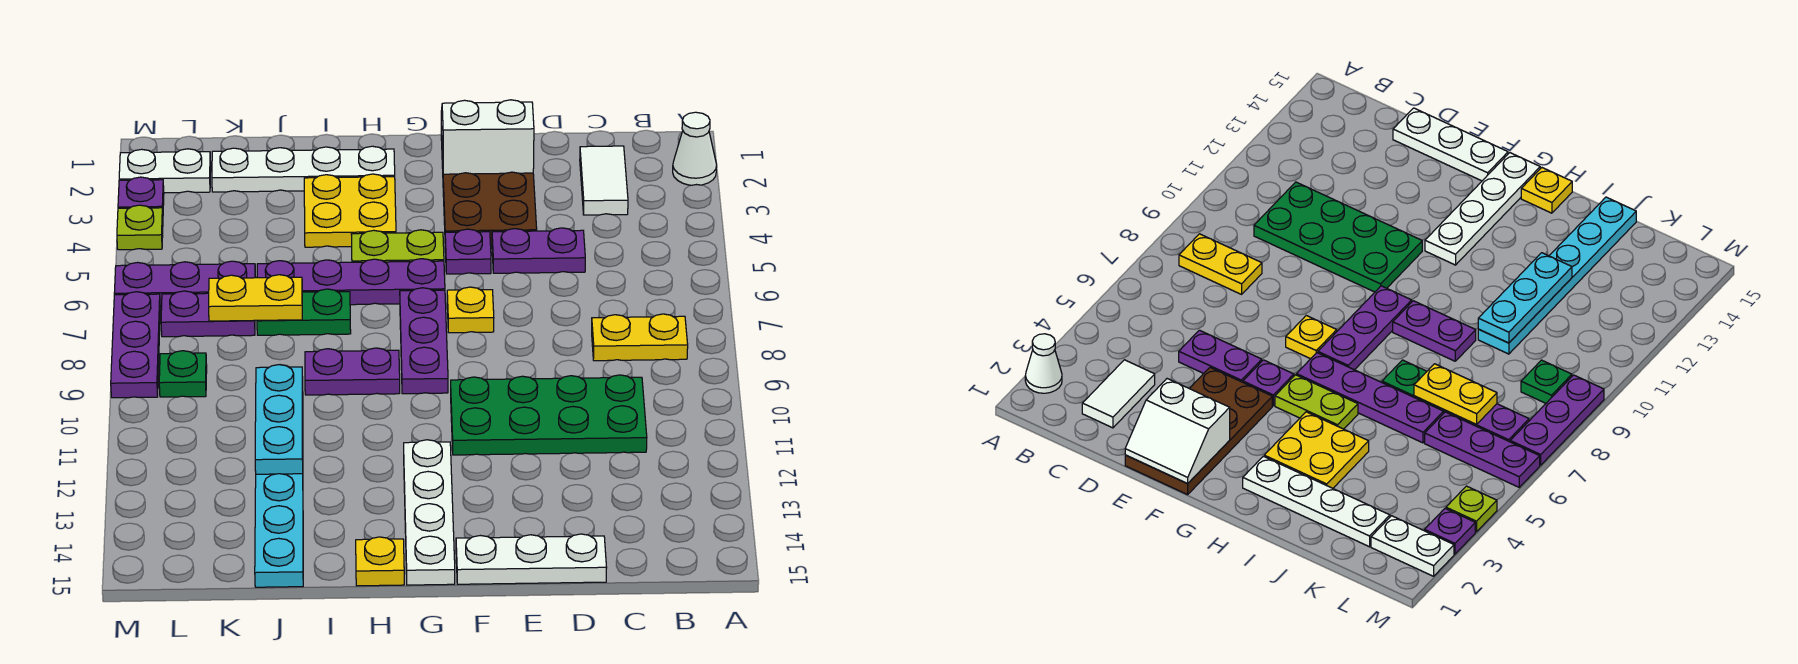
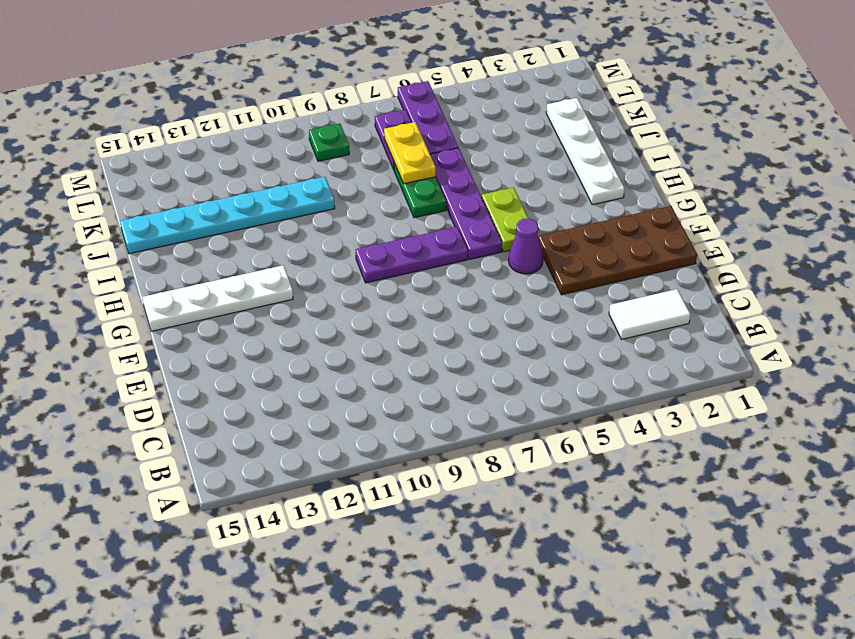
purple 1x1 cone [509,219,543,274] -> purple 1x1 plate [445,229,491,274]
none -> white 1x1 cone [673,112,717,185]
none -> yellow 1x2 plate [592,314,688,361]
none -> green 2x4 plate [451,375,647,455]

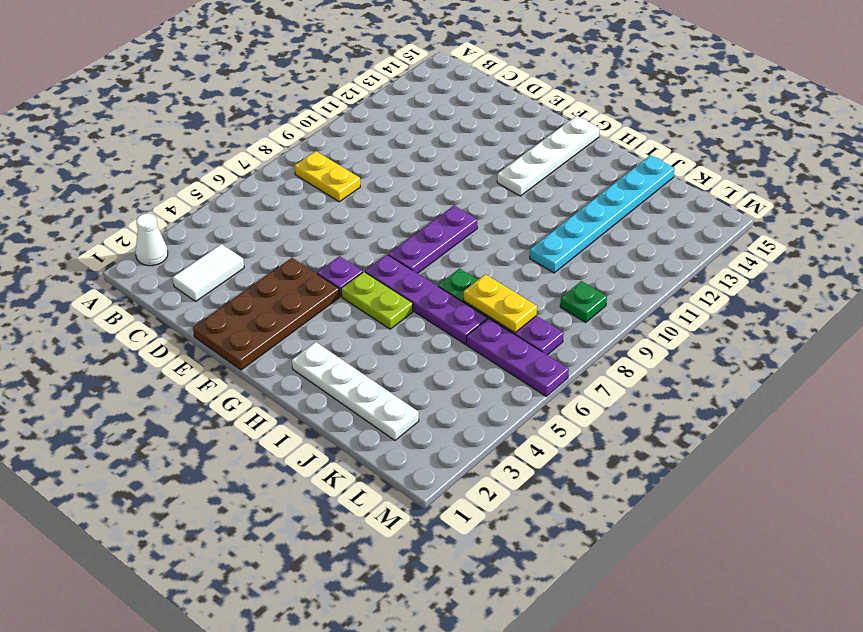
none -> green 2x4 plate [451,375,647,455]
none -> purple 1x2 plate [492,228,585,273]
none -> white 1x3 plate [456,534,607,584]

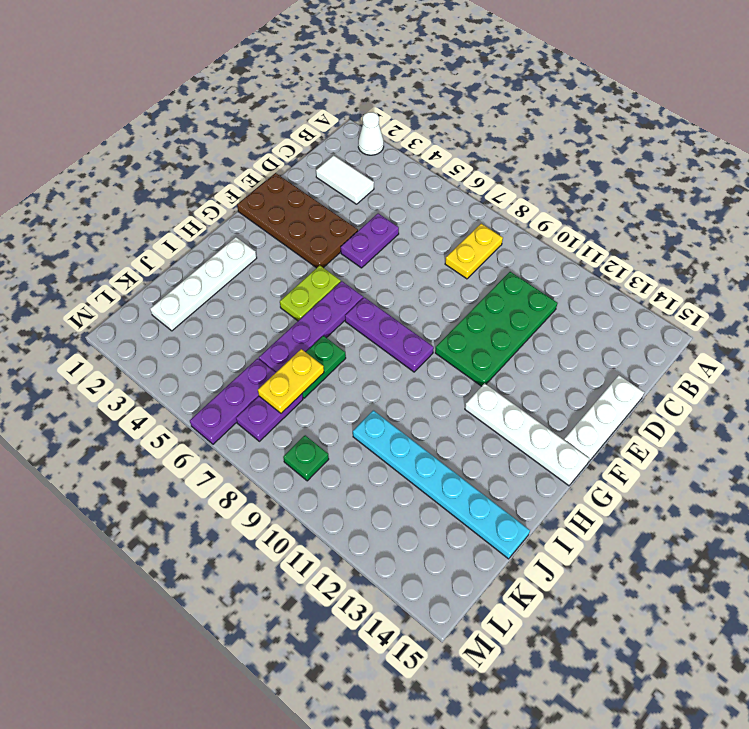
none -> purple 1x1 plate [445,229,491,274]
none -> yellow 1x1 plate [447,287,494,333]
none -> yellow 2x2 plate [304,174,396,247]

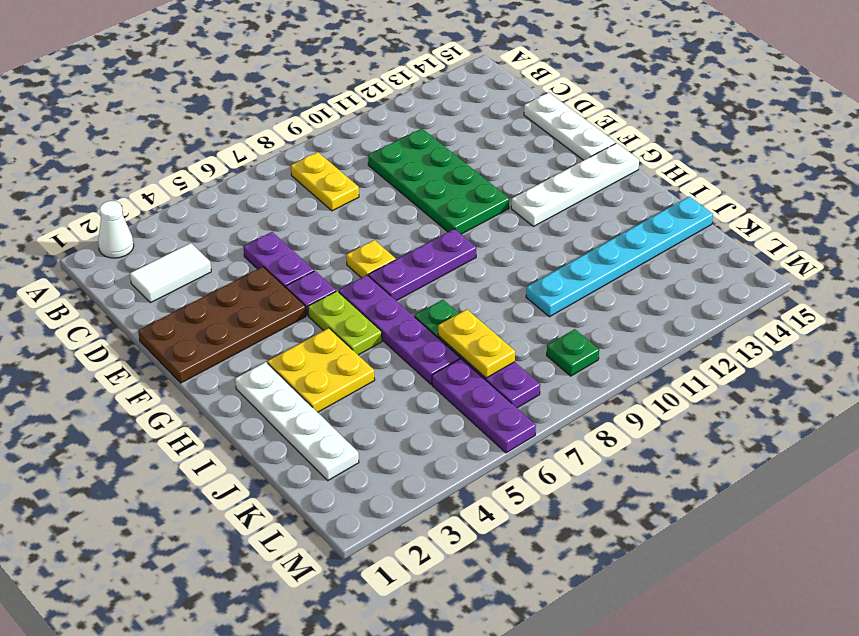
none -> purple 1x2 plate [305,348,400,395]
none -> yellow 1x1 plate [356,537,404,586]
none -> white 1x2 plate [119,149,211,193]

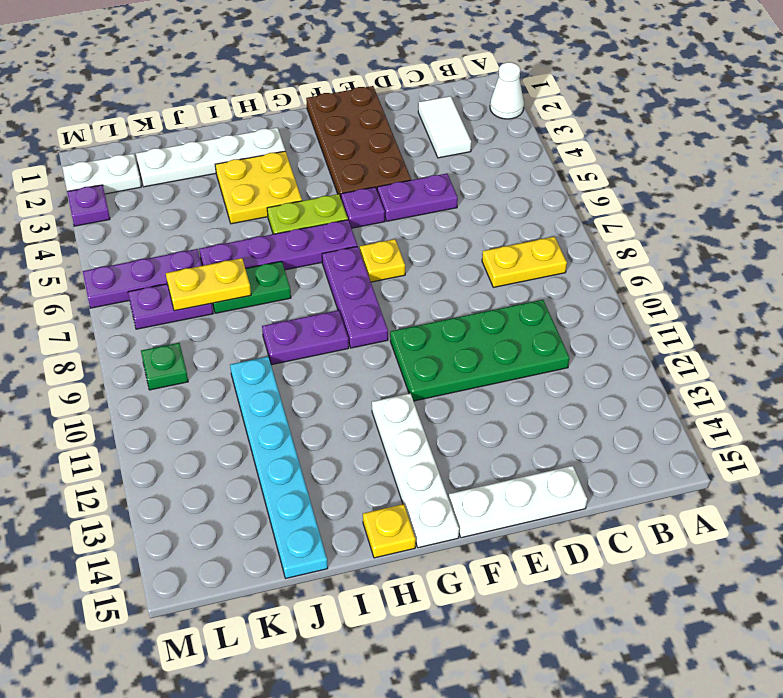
none -> lime 1x1 plate [117,205,163,250]
none -> purple 1x3 plate [111,292,160,398]
none -> white 2x2 slope [441,100,534,174]

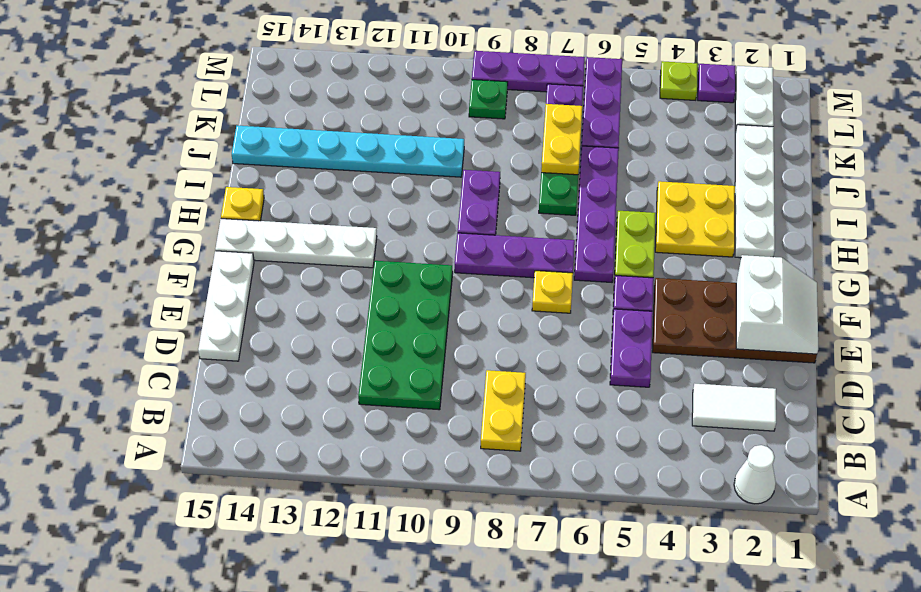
none -> cyan 1x3 plate [255,365,303,474]

